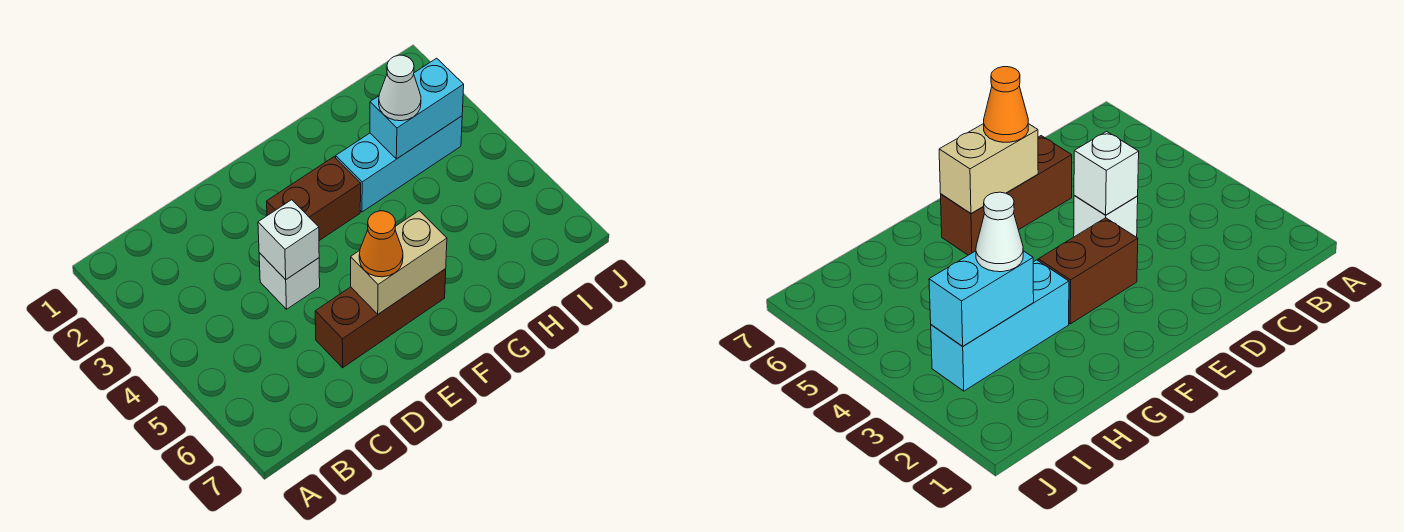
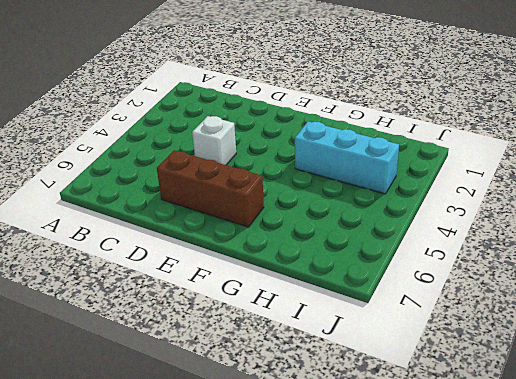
none -> brown 1x2 brick [267,157,361,241]
none -> white 1x1 brick [258,200,319,280]

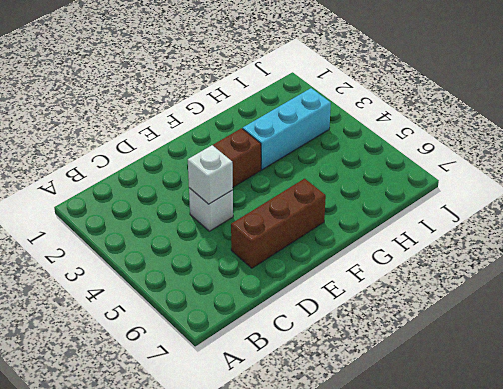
none -> tan 1x2 brick [351,211,447,314]
none -> cyan 1x2 brick [370,58,464,159]

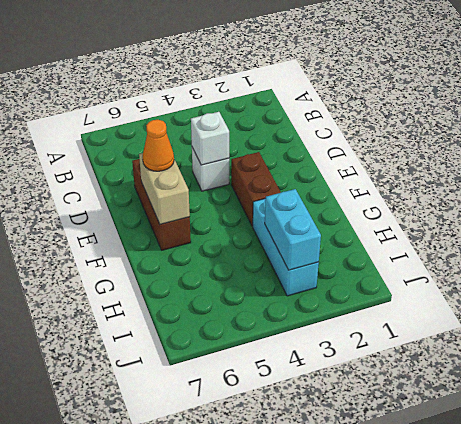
none -> white 1x1 cone [379,55,421,121]

